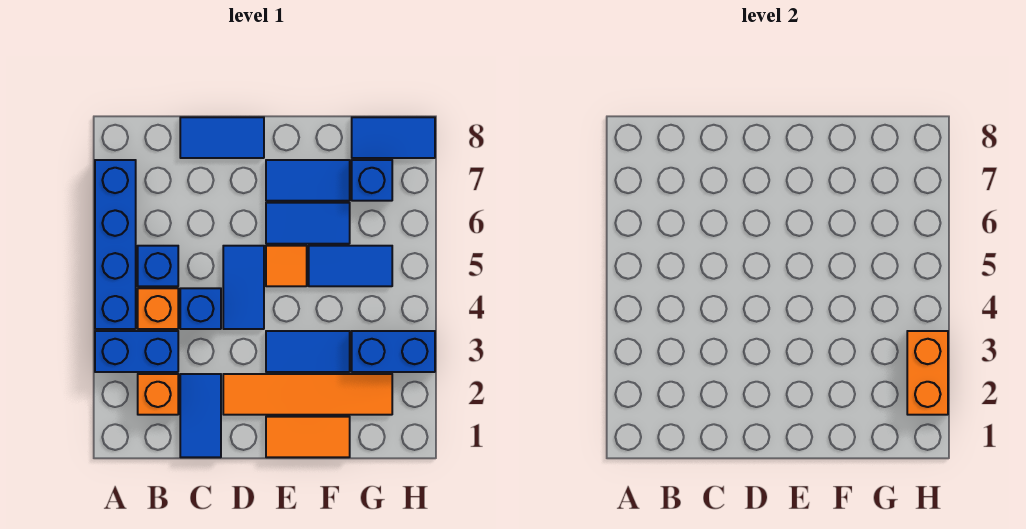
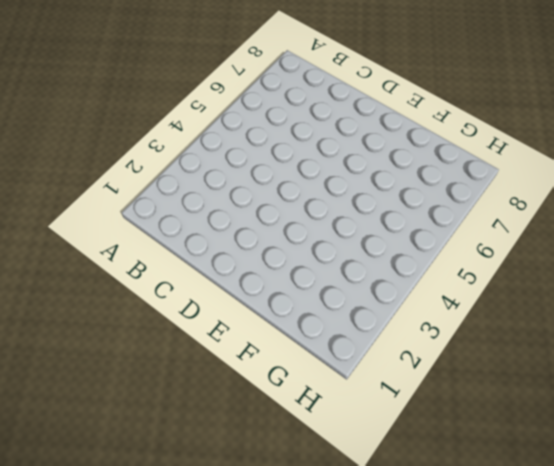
none -> blue 1x2 brick [95,331,178,372]
none -> blue 1x4 brick [95,160,136,329]
none -> orange 1x1 brick [138,374,178,415]

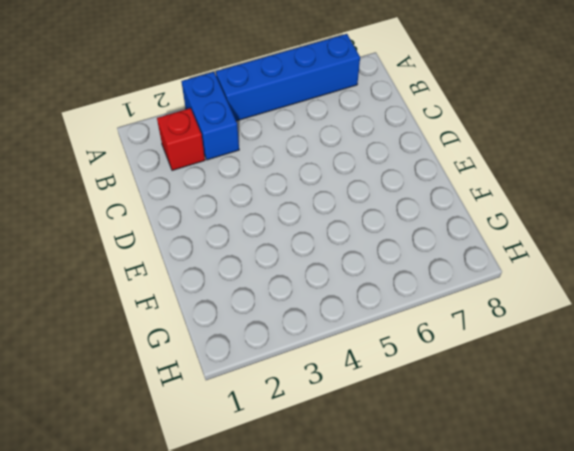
red 1x1 brick [157,108,205,170] -> orange 1x1 brick [138,374,178,415]
none -> orange 1x1 brick [138,288,178,329]
none -> blue 1x1 brick [138,246,178,286]
none -> blue 1x2 tile [180,374,221,457]

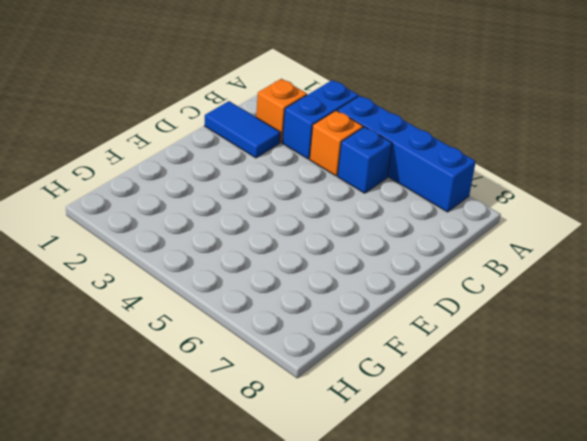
none -> blue 1x1 brick [180,288,221,329]
none -> blue 1x2 tile [180,117,264,158]
none -> orange 1x4 tile [223,374,392,415]

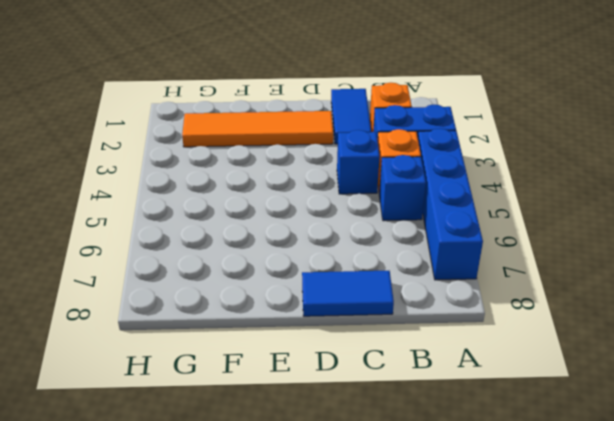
none -> blue 1x2 tile [223,246,264,329]
none -> orange 1x2 tile [266,417,350,457]
none -> blue 1x2 tile [266,331,350,372]

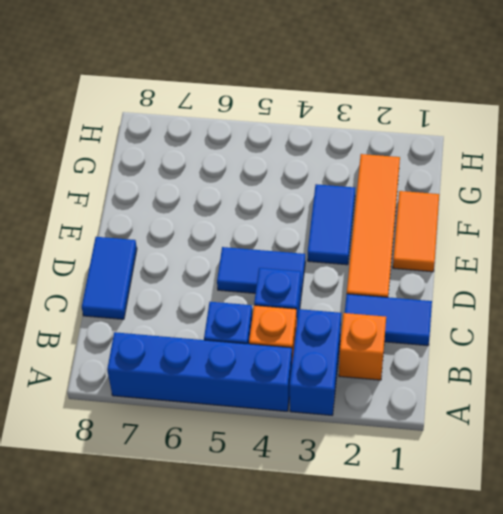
none -> orange 1x1 tile [266,246,307,286]
none -> blue 1x2 tile [266,203,350,244]
none -> blue 1x2 tile [266,160,350,201]

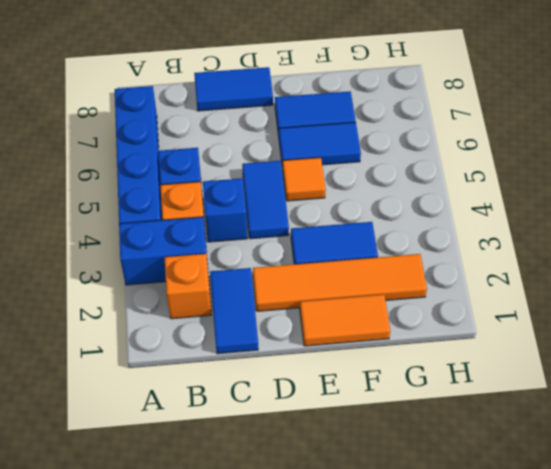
none -> blue 1x2 tile [309,246,392,286]
none -> blue 1x2 brick [352,331,435,372]
none -> blue 1x1 brick [352,160,392,201]

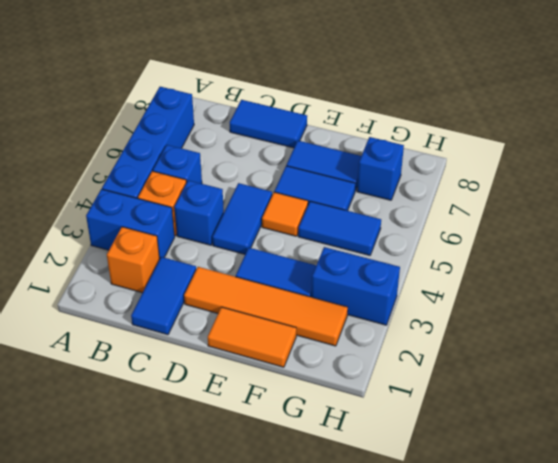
none -> blue 1x2 tile [352,117,435,158]
none -> orange 1x2 brick [907,331,948,415]

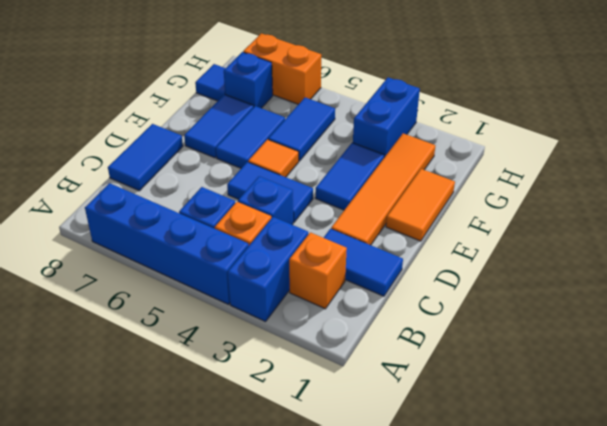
blue 1x1 tile [195,64,226,101] -> blue 1x2 tile [352,117,435,158]
orange 1x2 brick [243,33,321,104] -> orange 1x2 brick moved to [907,331,948,415]

